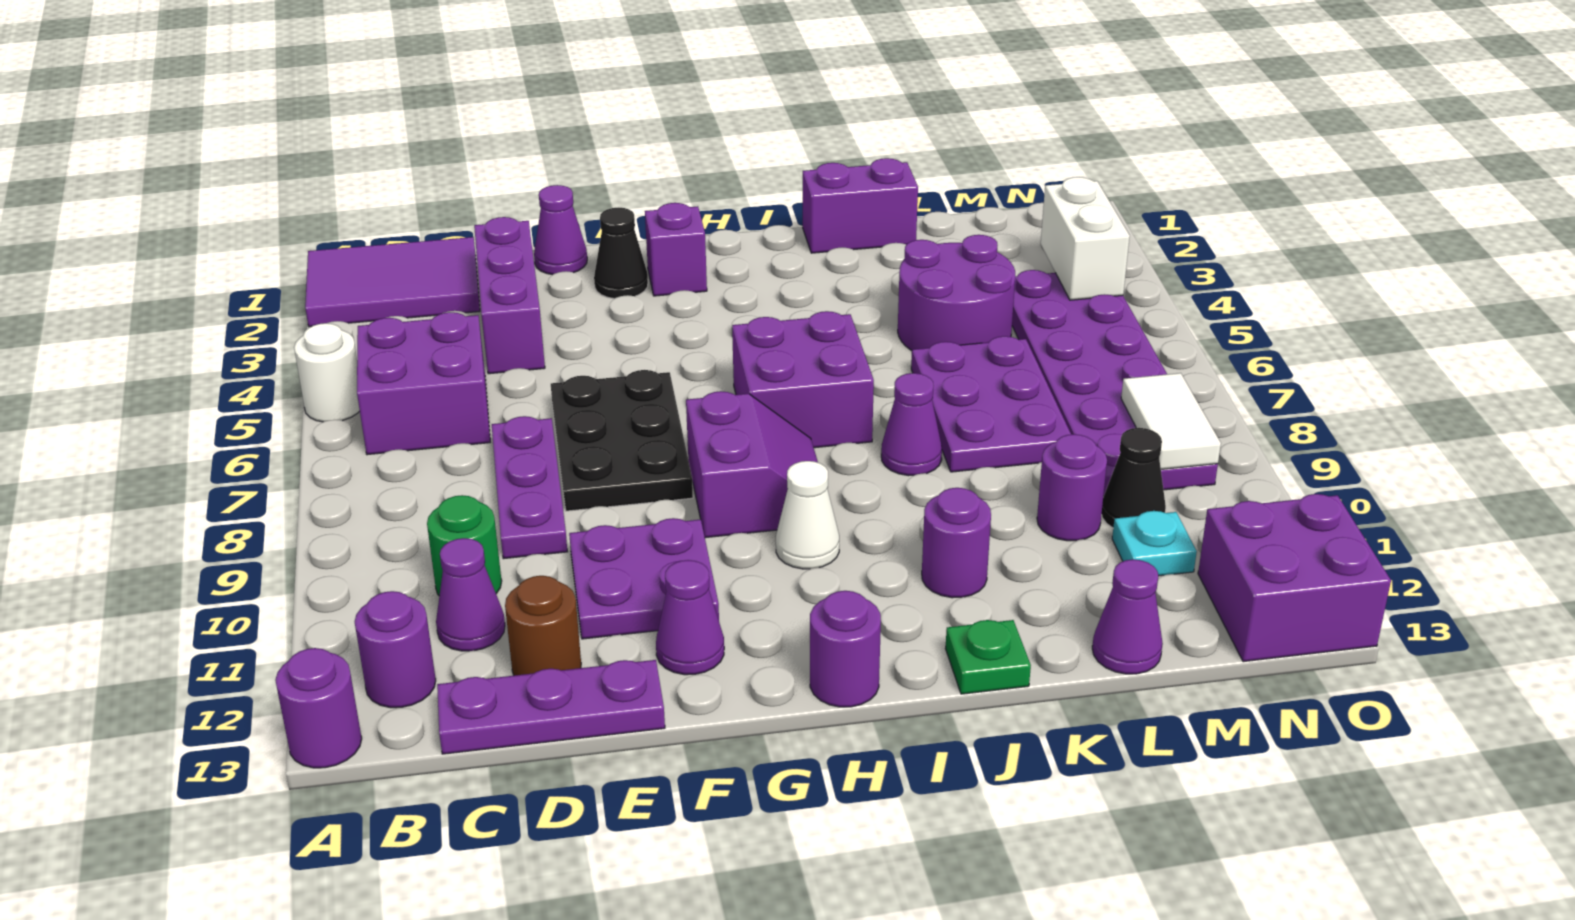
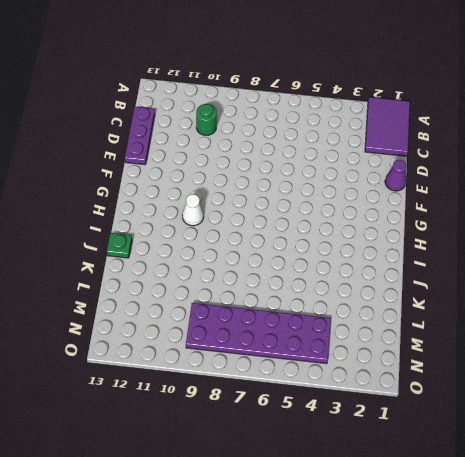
none -> white 1x1 round brick [294,323,360,422]
none -> purple 1x1 round brick [275,648,362,768]
none -> purple 2x2 brick [357,312,490,455]
none -> purple 1x1 round brick [355,591,436,708]

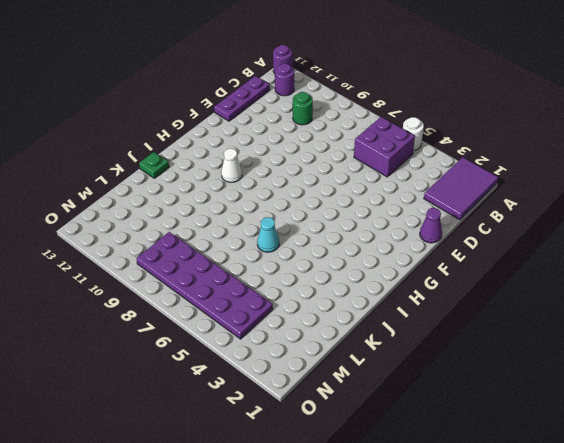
cyan 1x1 cone [257,217,279,252] -> none
none -> purple 1x1 cone [436,538,505,651]
none -> purple 1x3 brick [474,217,545,374]
none -> purple 1x3 plate [492,416,567,559]
none -> brown 1x1 round brick [505,576,581,676]

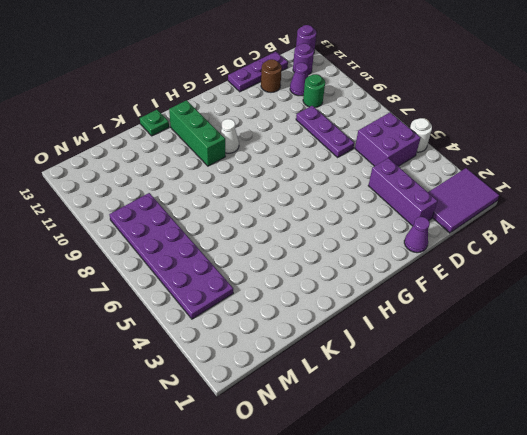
green 1x3 brick [169,100,225,166] -> none
none -> black 2x3 plate [551,370,693,511]
none -> purple 2x2 plate [569,518,719,639]
none -> black 1x1 cone [594,208,648,299]
none -> purple 1x1 cone [656,560,724,675]

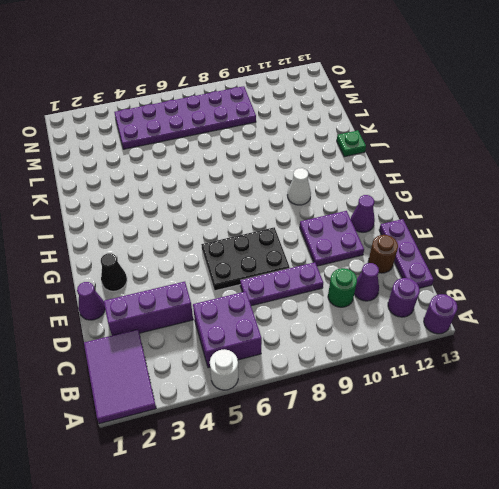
none -> purple 1x1 brick [645,203,707,296]
none -> purple 2x2 slope [686,391,818,538]
none -> purple 2x2 brick [732,311,874,448]
none -> purple 1x1 round brick [810,591,881,707]

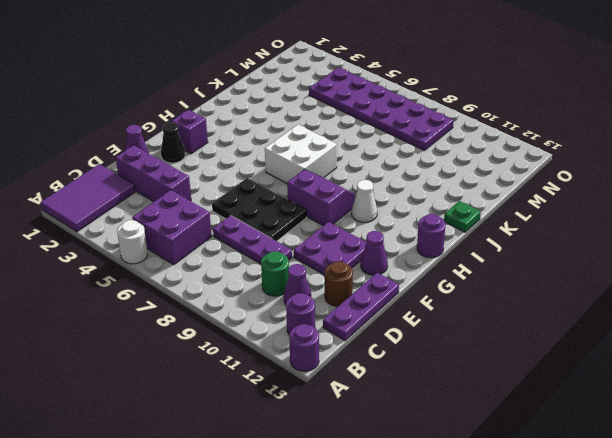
white 2x2 brick [265,125,337,183] -> purple 2x2 brick [732,311,874,448]
none -> purple 1x2 brick [803,158,918,253]
none -> purple 1x1 cone [881,373,942,476]
none -> purple 1x1 round brick [922,488,991,598]
none -> purple 2x2 round brick [898,235,1015,351]

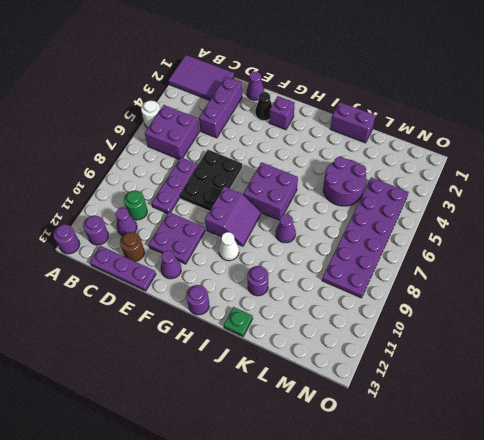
none -> purple 2x3 plate [911,336,1071,472]
none -> purple 1x1 round brick [1037,434,1107,541]
none -> purple 1x1 cone [1092,559,1163,674]
none -> black 1x1 cone [1102,428,1166,528]

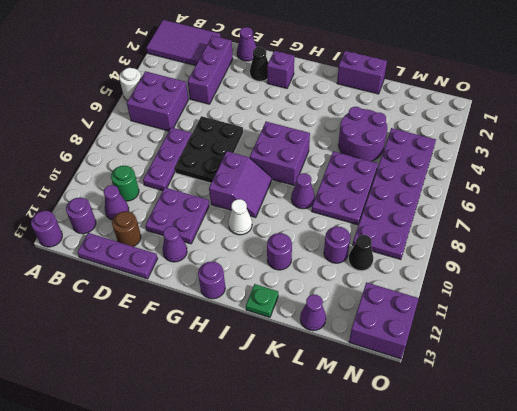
none -> cyan 1x1 plate [1112,511,1197,576]
none -> white 1x2 brick [1041,177,1130,300]
none -> white 1x2 tile [1121,373,1221,469]

